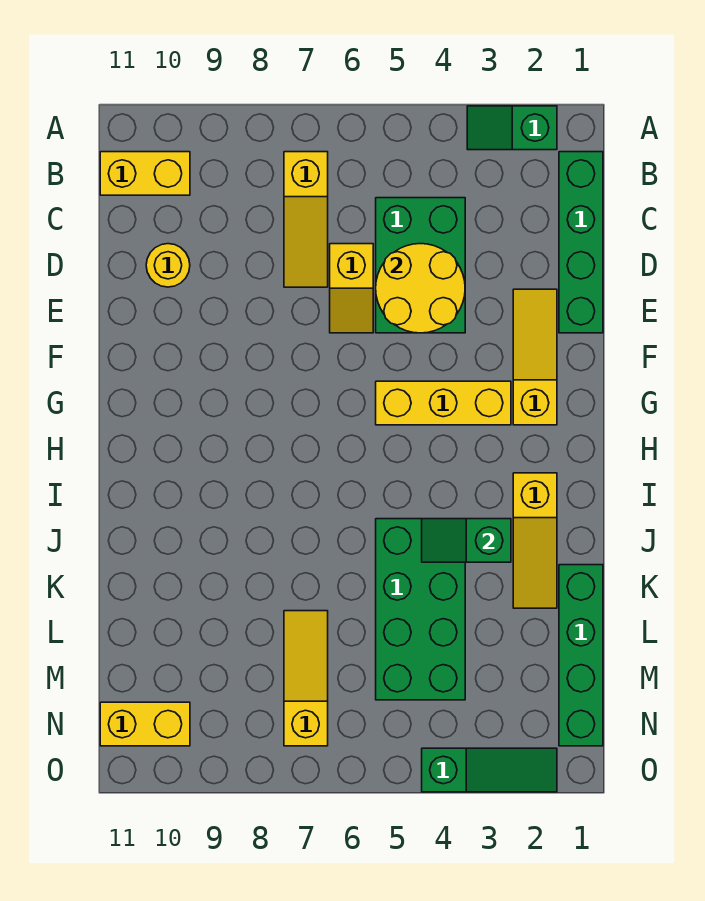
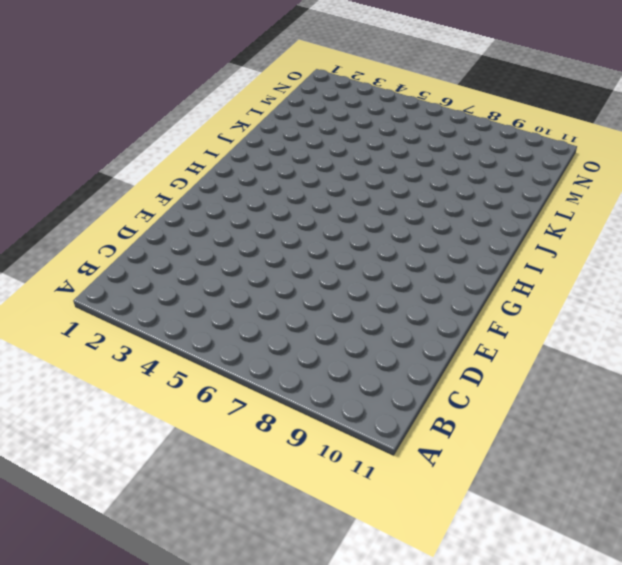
none -> green 1x2 slope [467,106,557,150]
none -> green 1x4 brick [559,152,603,333]
none -> yellow 1x3 slope [284,152,328,287]

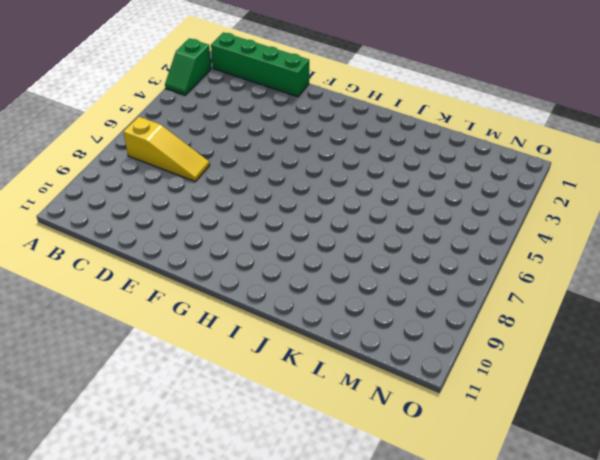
none -> yellow 1x2 brick [100,152,190,195]
none -> green 2x3 brick [376,198,465,333]
none -> yellow 1x2 slope [330,244,373,333]

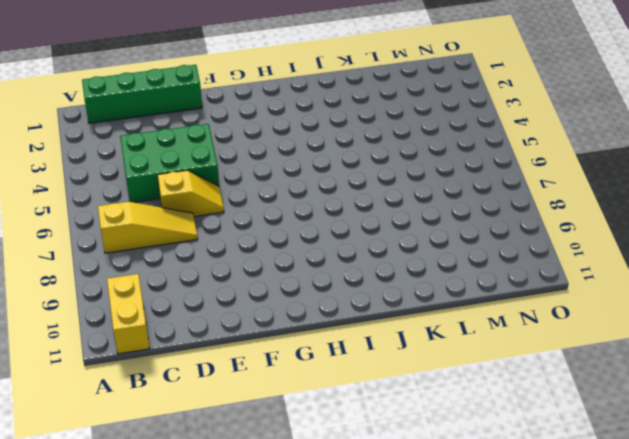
none -> green 1x2 slope [467,106,557,150]
none -> yellow 1x1 round brick [146,244,190,287]
none -> yellow 1x3 slope [513,289,557,425]

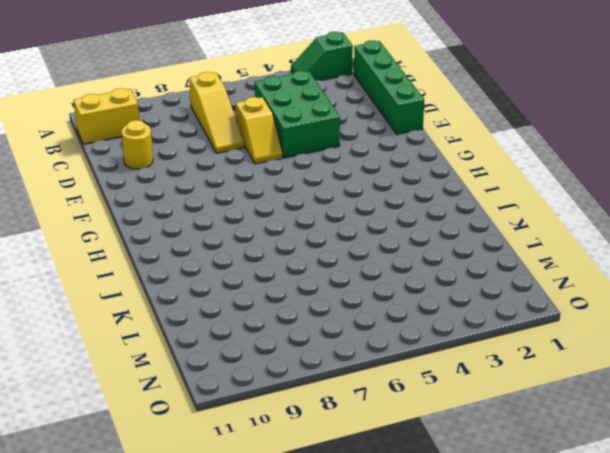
none -> yellow 1x3 slope [513,289,557,425]
none -> yellow 1x3 brick [376,381,511,425]
none -> yellow 1x3 slope [513,473,557,608]

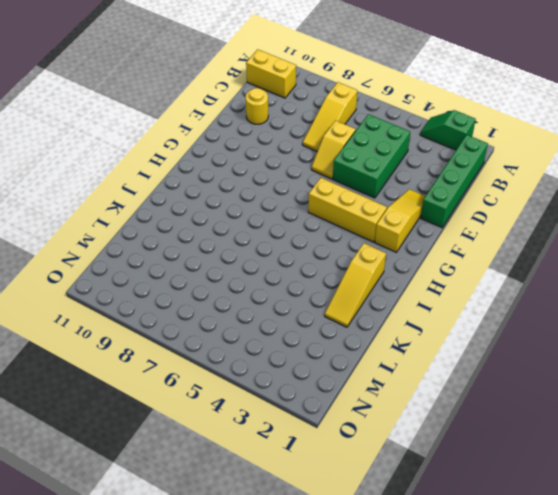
none -> green 2x4 brick [376,519,465,700]
none -> green 1x4 brick [559,565,603,746]
none -> yellow 1x3 slope [284,611,328,746]

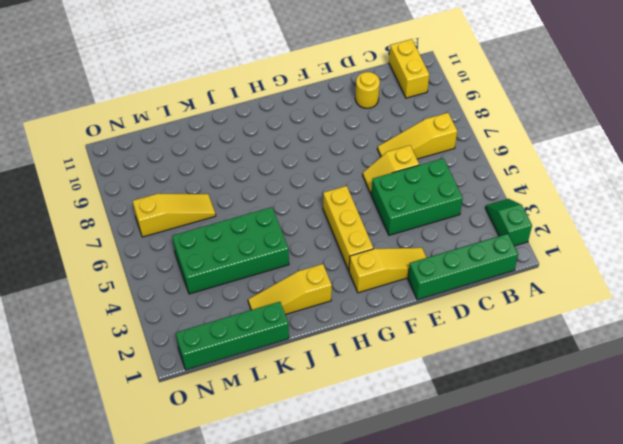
none -> yellow 1x2 brick [100,702,190,746]
none -> green 1x3 slope [422,748,557,792]
none -> yellow 2x2 round brick [376,244,465,333]

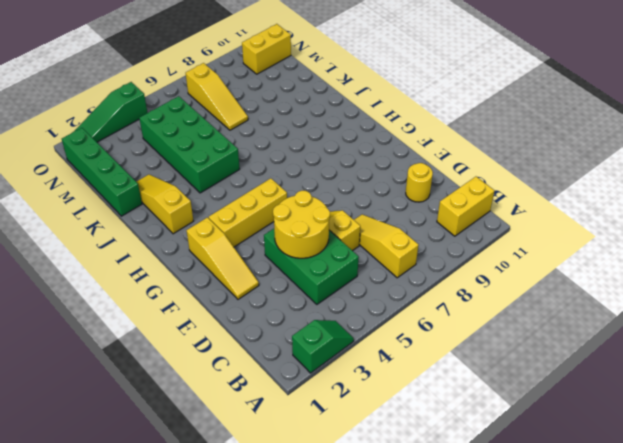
none -> green 1x4 brick [559,152,603,333]
none -> green 1x2 slope [422,519,511,562]

